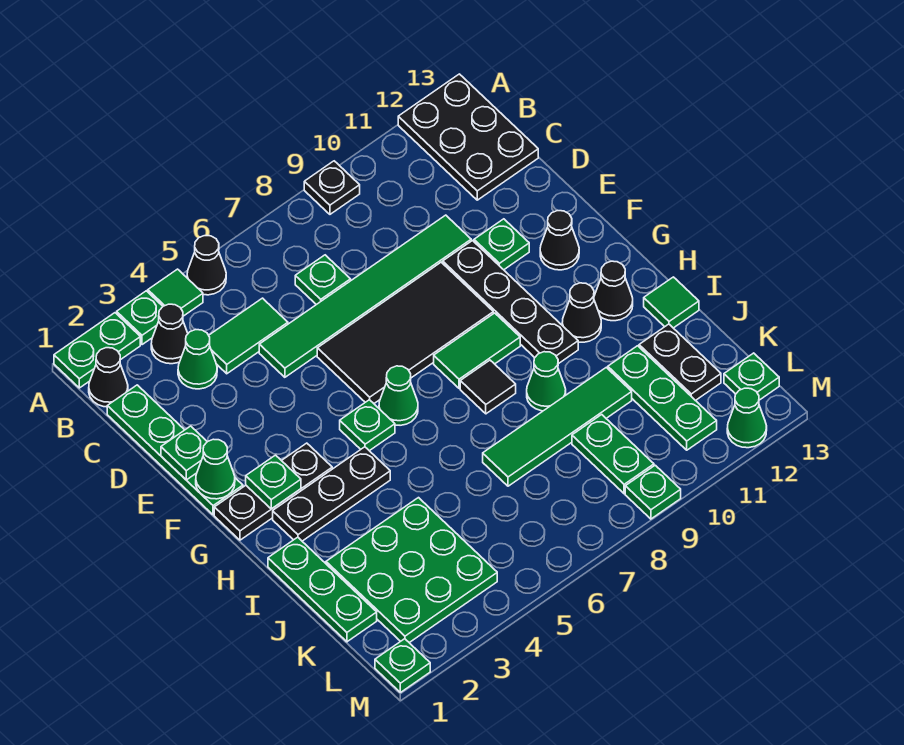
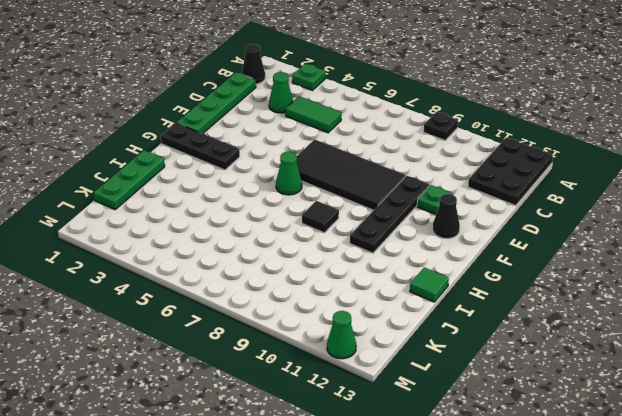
none -> green 1x2 plate [54,313,140,388]
none -> green 1x1 tile [148,269,203,316]
none -> black 1x1 cone [187,236,226,295]
none -> black 1x1 cone [151,304,188,364]

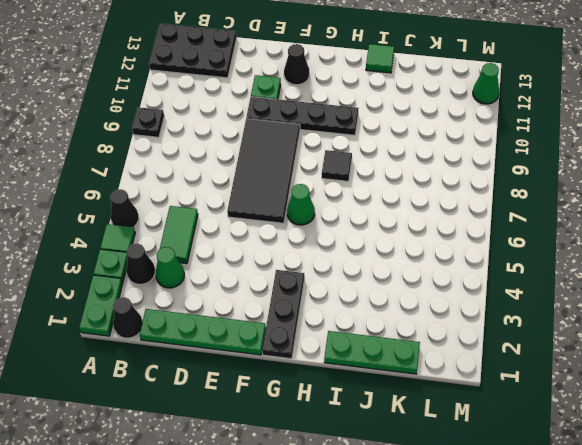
none -> green 1x1 plate [295,255,351,305]
none -> green 1x6 tile [259,215,471,377]
none -> green 1x1 plate [340,400,395,451]
none -> green 1x2 tile [434,313,520,388]

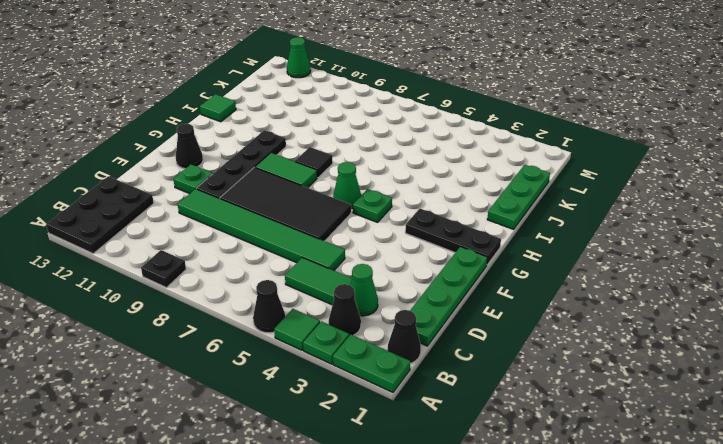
none -> green 1x1 plate [295,255,351,305]
none -> black 1x3 plate [273,447,390,541]
none -> black 1x1 cone [562,283,601,342]
none -> black 1x1 cone [594,261,633,321]

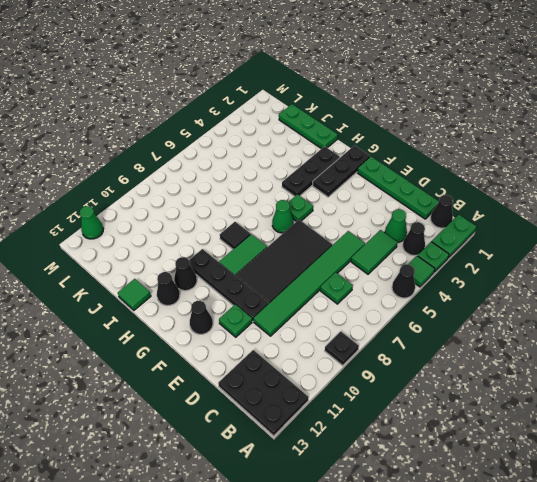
none -> green 1x1 cone [527,352,566,411]
none -> green 3x3 plate [326,498,497,643]
none -> green 1x4 tile [483,368,632,486]
none -> green 1x3 plate [608,346,717,450]

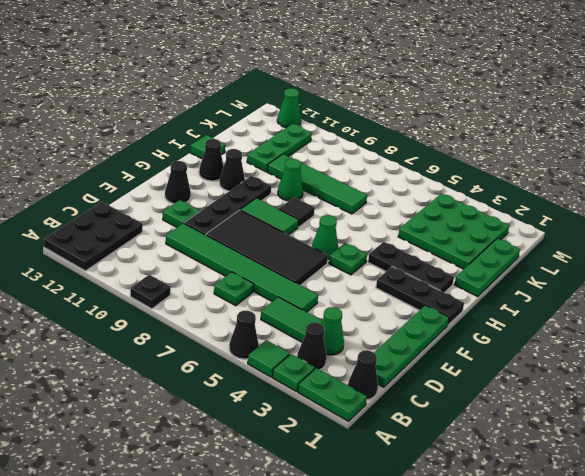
none -> black 1x2 plate [639,324,721,401]
none -> green 1x2 plate [572,415,654,494]
none -> green 1x1 plate [724,353,779,400]
none -> green 1x1 plate [375,639,430,692]

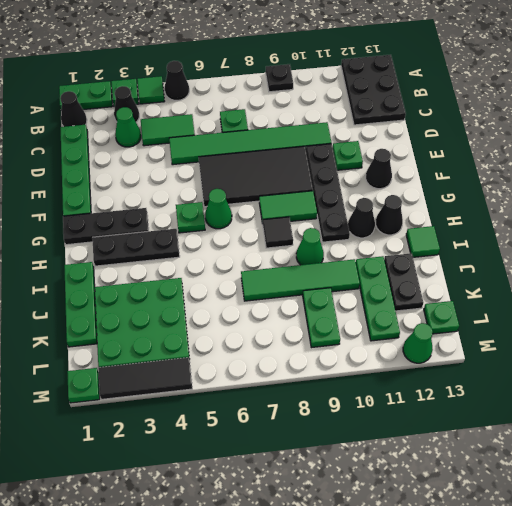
black 1x3 tile [98,358,192,399] -> none
none -> green 1x1 plate [625,465,681,519]
none -> green 1x1 plate [161,426,207,480]
none -> green 1x1 cone [196,439,235,499]
none -> green 1x1 plate [246,455,301,509]

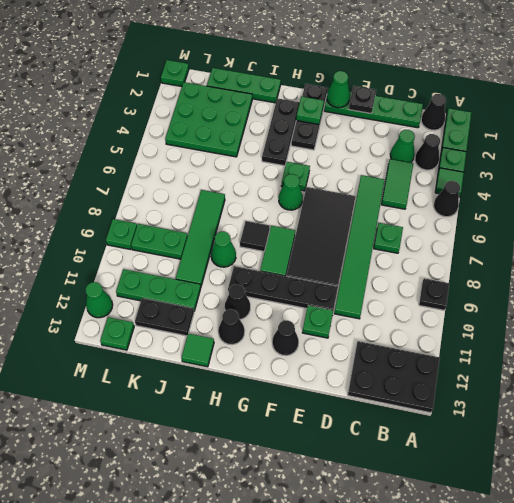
black 1x1 plate [349,86,376,114] -> green 1x1 plate [161,426,207,480]

